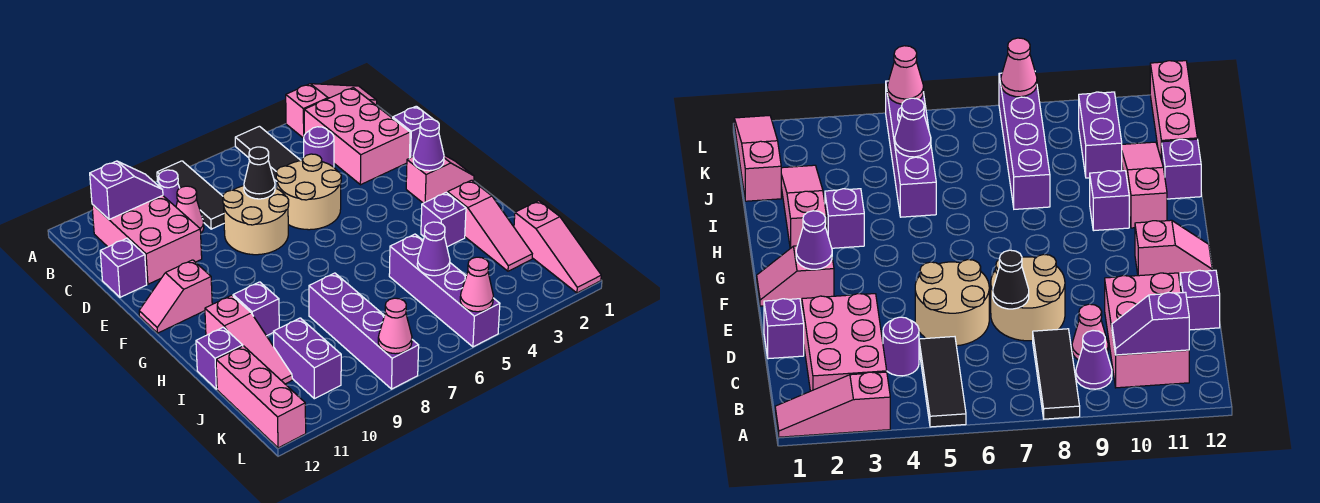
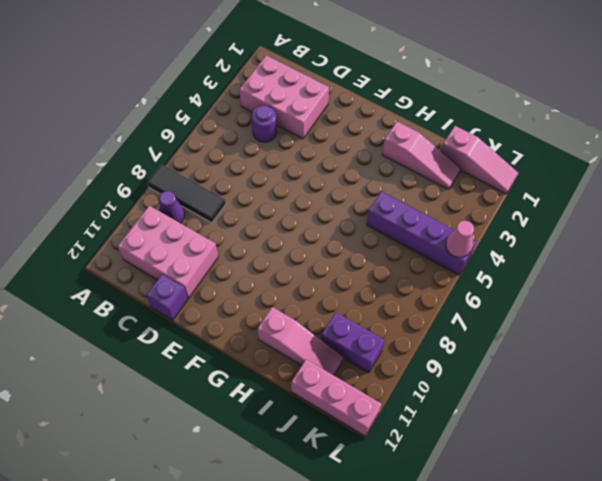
none -> pink 1x3 slope [286,84,377,138]
none -> black 1x3 tile [235,126,301,181]
none -> pink 1x1 cone [176,186,204,233]
none -> purple 1x1 brick [393,106,434,158]

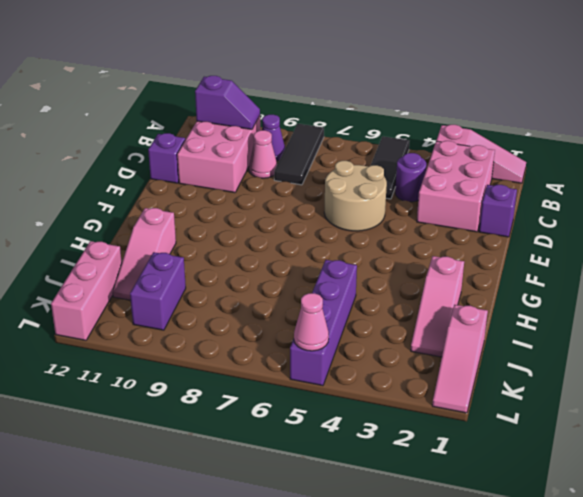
none -> tan 2x2 round brick [223,186,289,255]
none -> pink 1x2 slope [406,155,474,203]
none -> pink 1x2 slope [139,260,212,333]
none -> purple 1x1 brick [421,192,466,247]

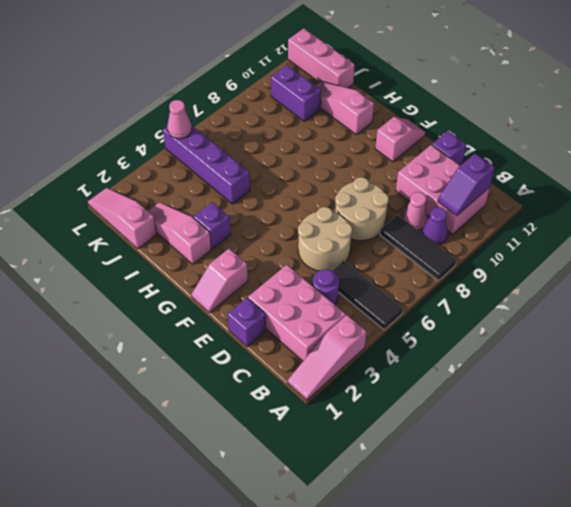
none -> purple 1x1 brick [233,282,279,336]
none -> purple 1x4 brick [309,273,419,389]
none -> purple 1x1 brick [196,327,243,389]
none -> black 1x1 cone [244,147,275,199]

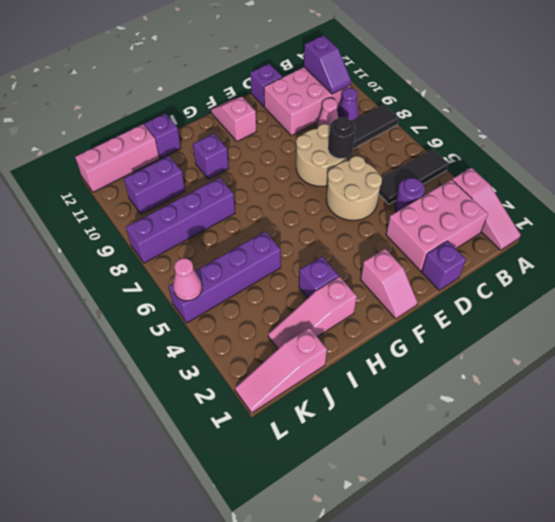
black 1x1 round brick [328,117,356,159] -> black 1x1 cone [244,147,275,199]
none -> pink 1x3 slope [205,295,292,384]
none -> purple 1x1 cone [413,119,444,171]
none -> purple 1x1 cone [417,222,450,276]
none -> pink 1x1 cone [378,298,412,354]

